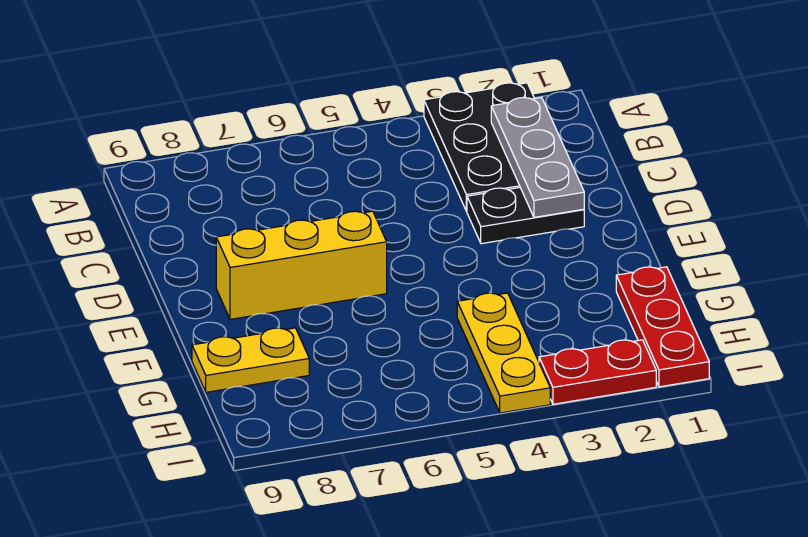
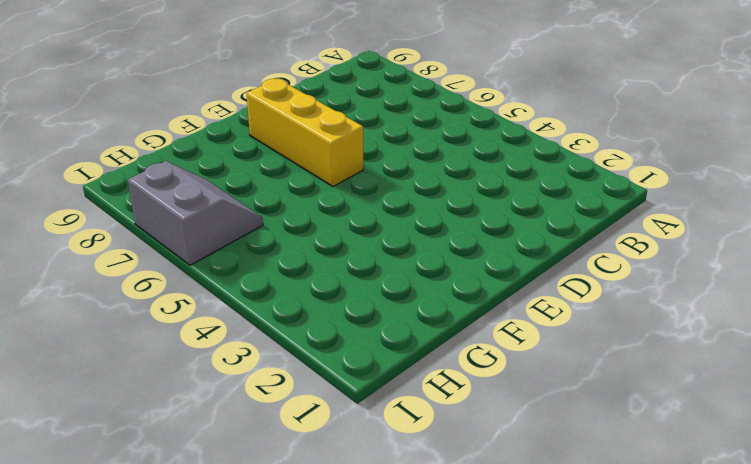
grey 2x2 slope [128,161,263,265] -> none
none -> black 2x3 plate [424,83,534,211]
none -> black 1x2 plate [467,188,584,244]

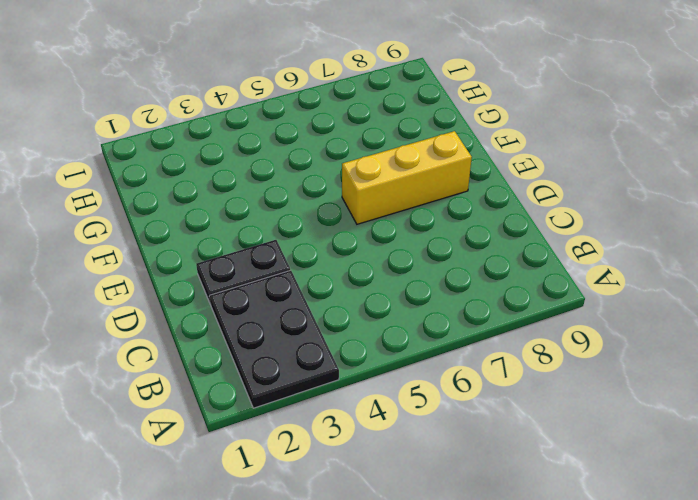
none -> red 1x3 plate [616,267,709,387]
none -> yellow 1x3 plate [457,293,550,413]

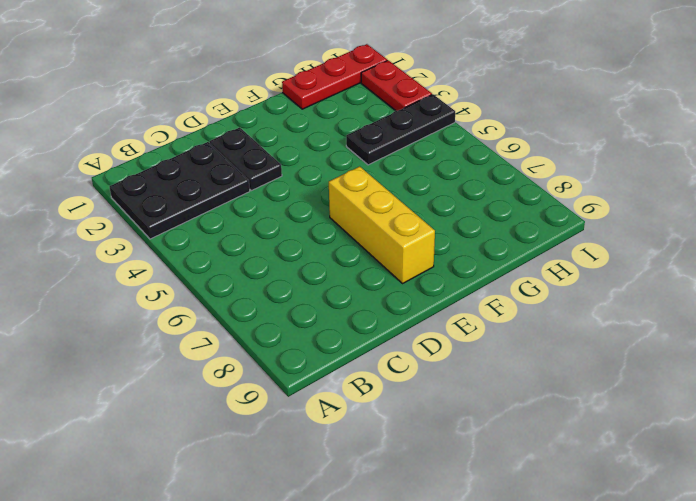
black 1x3 plate [346,94,455,165] -> yellow 1x3 plate [457,293,550,413]
none -> yellow 1x2 plate [192,328,309,392]
none -> grey 1x3 plate [491,97,584,217]

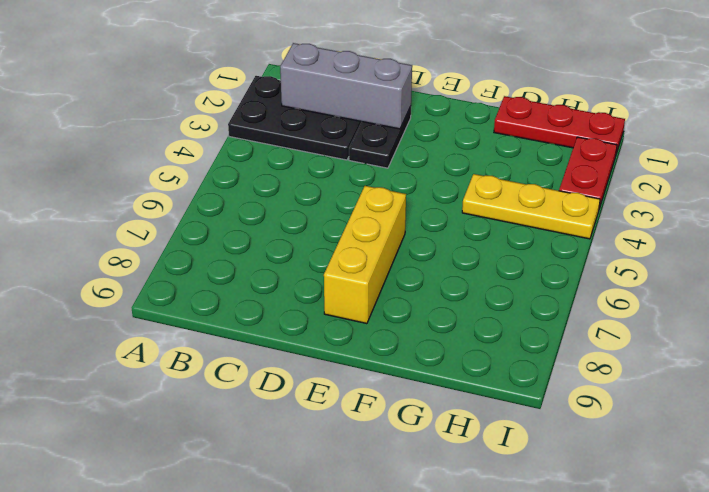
grey 1x3 brick [280,43,412,129] -> grey 1x3 plate [491,97,584,217]
none -> yellow 1x2 plate [192,328,309,392]

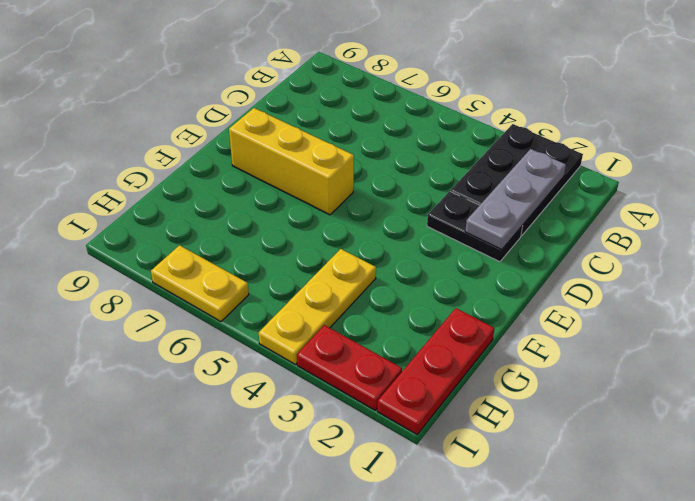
yellow 1x2 plate [151,245,249,322] -> yellow 1x2 plate moved to [192,328,309,392]

